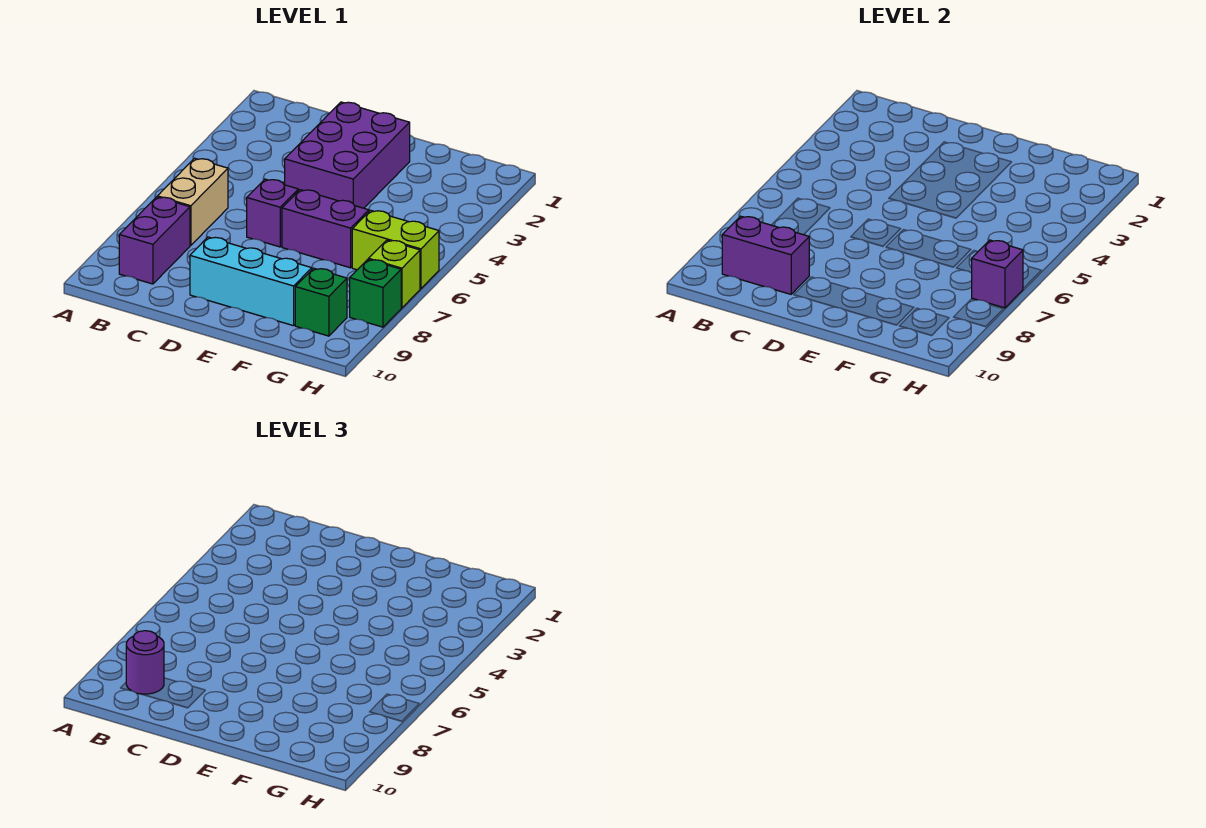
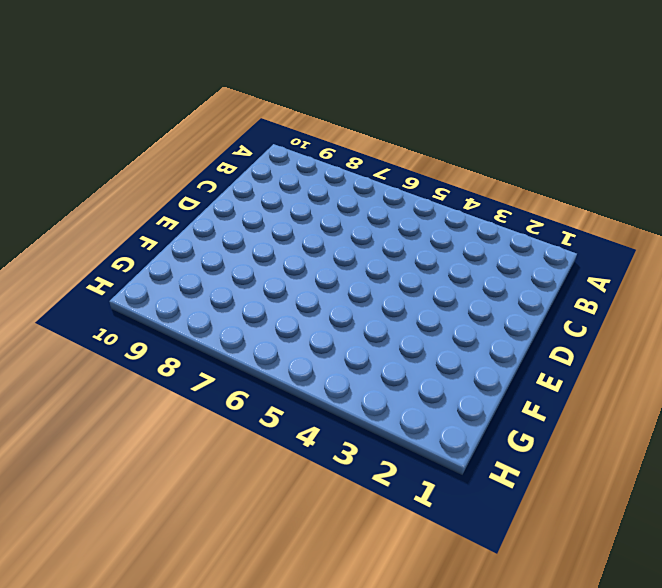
none -> tan 1x2 brick [157,158,228,245]
none -> purple 1x2 brick [119,197,190,284]
none -> purple 2x3 brick [285,102,410,208]

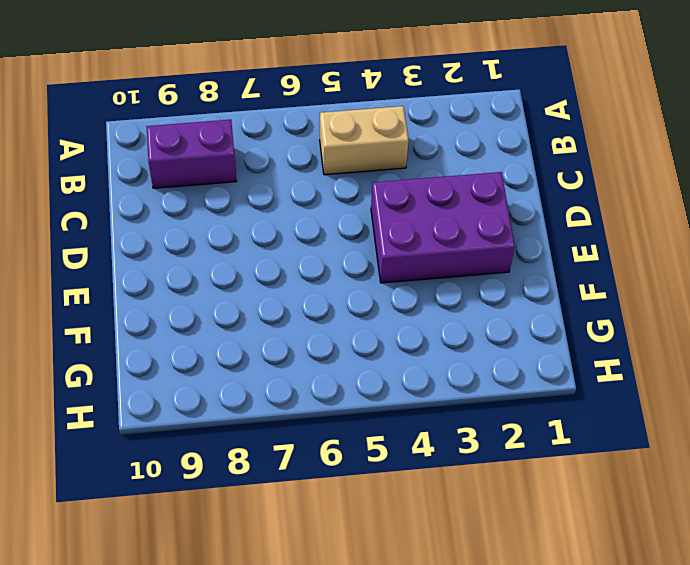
tan 1x2 brick [320,106,409,175] -> tan 1x2 brick moved to [157,158,228,245]
none -> purple 1x1 brick [247,179,298,247]
none -> cyan 1x3 brick [190,237,312,326]
none -> purple 1x2 brick [282,190,369,268]

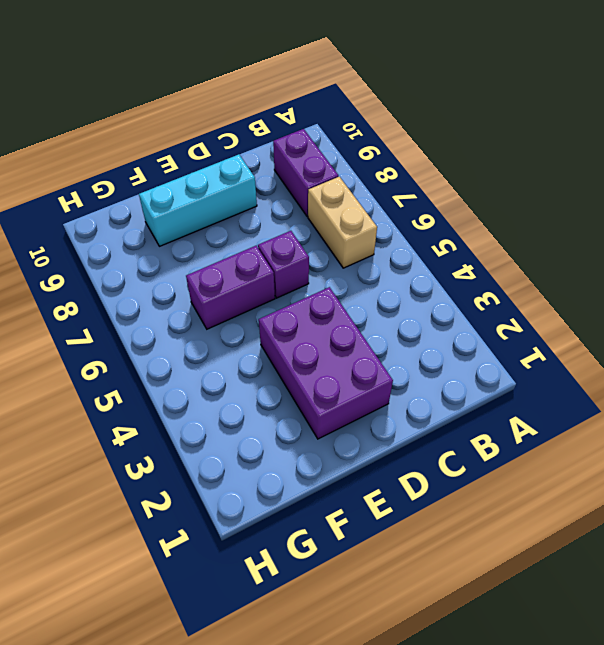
none -> lime 1x2 brick [352,210,439,289]
none -> green 1x1 brick [295,268,347,336]
none -> lime 1x1 brick [369,240,420,308]

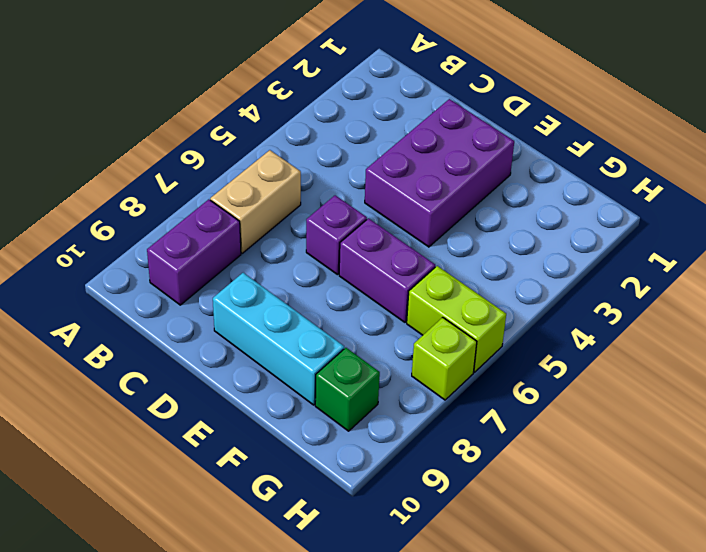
none -> green 1x1 brick [350,259,401,327]
none -> purple 1x2 brick [722,216,809,294]
none -> purple 1x1 brick [971,240,1023,308]

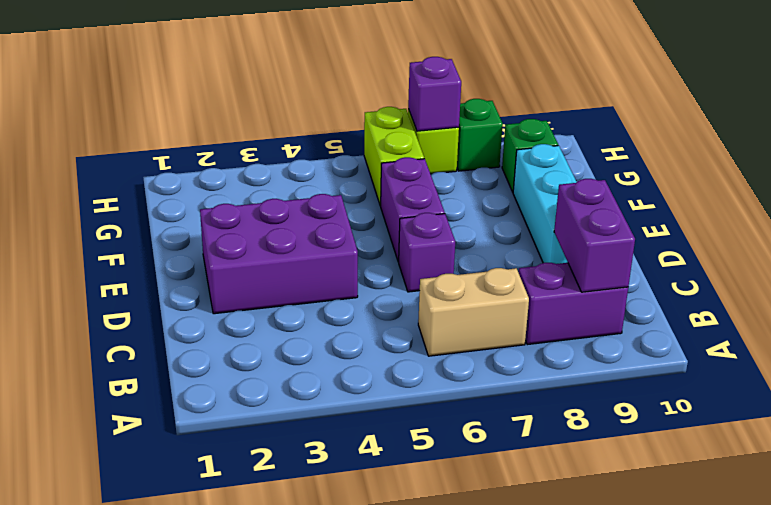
none -> purple 1x1 round brick [126,631,164,694]

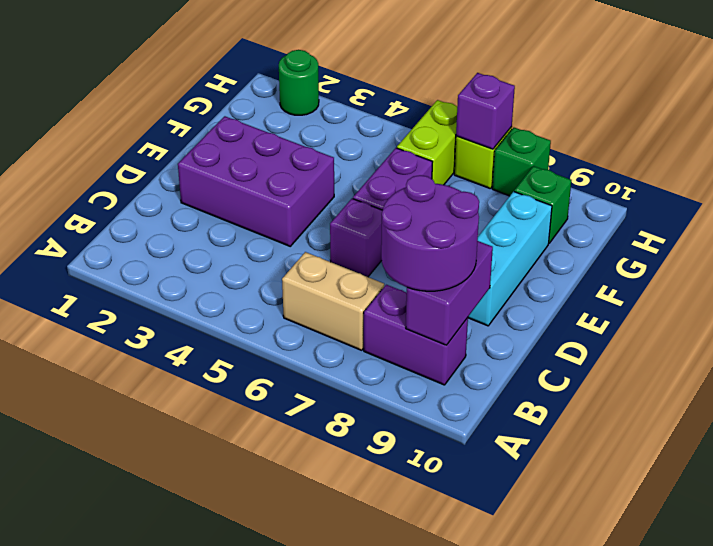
purple 2x2 round brick [381,175,479,291] -> purple 1x1 round brick [126,631,164,694]
green 1x1 round brick [279,50,319,115] -> none

